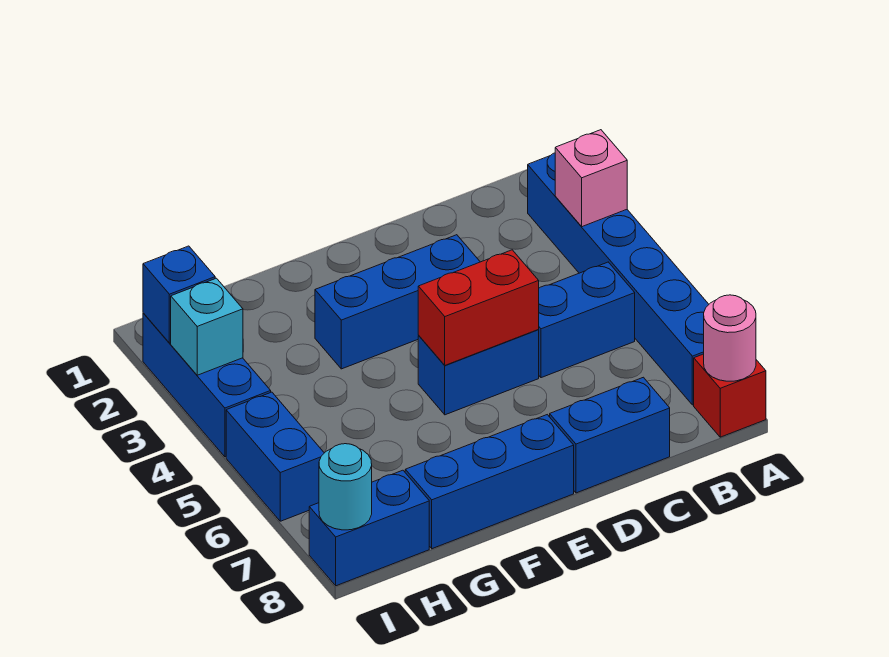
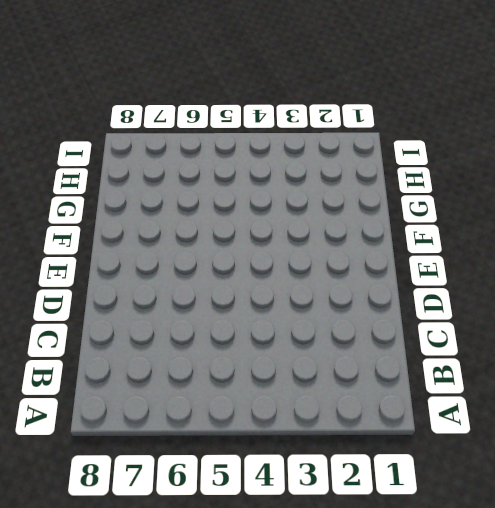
none -> blue 1x6 brick [528,153,709,405]
none -> red 1x1 brick [694,354,766,437]
none -> blue 1x2 brick [538,262,635,378]

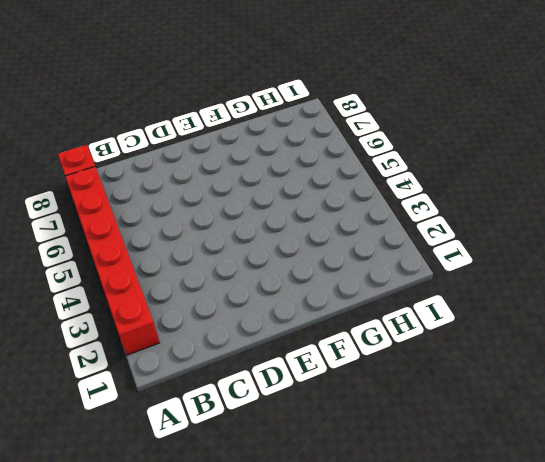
red 1x6 brick [65,167,160,355] -> blue 1x6 brick [528,153,709,405]
none -> blue 1x2 brick [538,262,635,378]
none -> blue 1x2 brick [550,377,670,493]
none -> blue 1x3 brick [315,235,480,369]

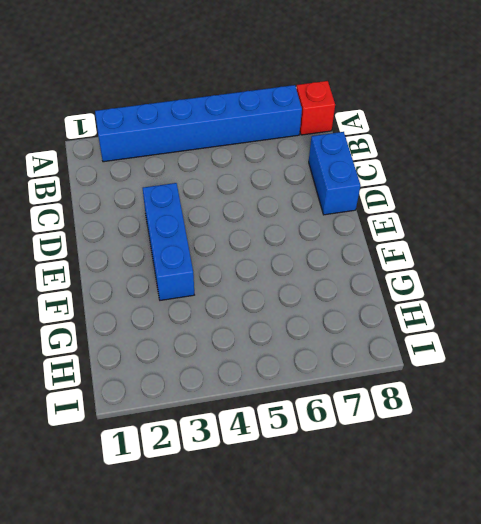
none -> blue 1x2 brick [538,262,635,378]
none -> blue 1x2 brick [418,330,539,415]
none -> blue 1x3 brick [405,415,574,549]

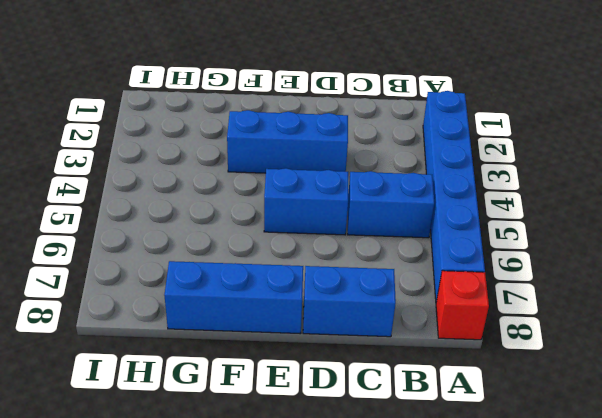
none -> blue 1x2 brick [309,470,429,586]
none -> blue 1x3 brick [143,313,271,457]
none -> blue 1x2 brick [226,392,324,521]

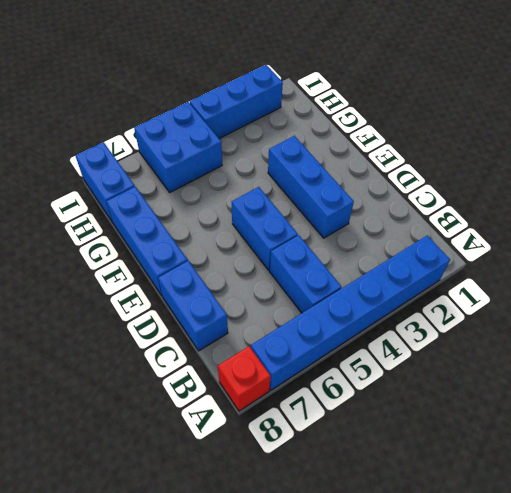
blue 2x2 brick [134,102,222,192] -> blue 1x2 brick [226,392,324,521]
none -> pink 1x1 brick [555,130,627,227]
none -> pink 1x1 round brick [704,295,756,381]
none -> red 1x2 brick [418,250,539,365]

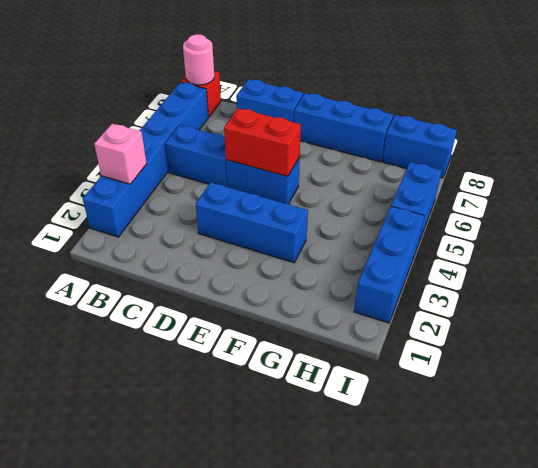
none -> blue 1x1 brick [143,246,215,343]
none -> cyan 1x1 brick [171,278,243,375]
none -> cyan 1x1 round brick [319,444,372,530]

